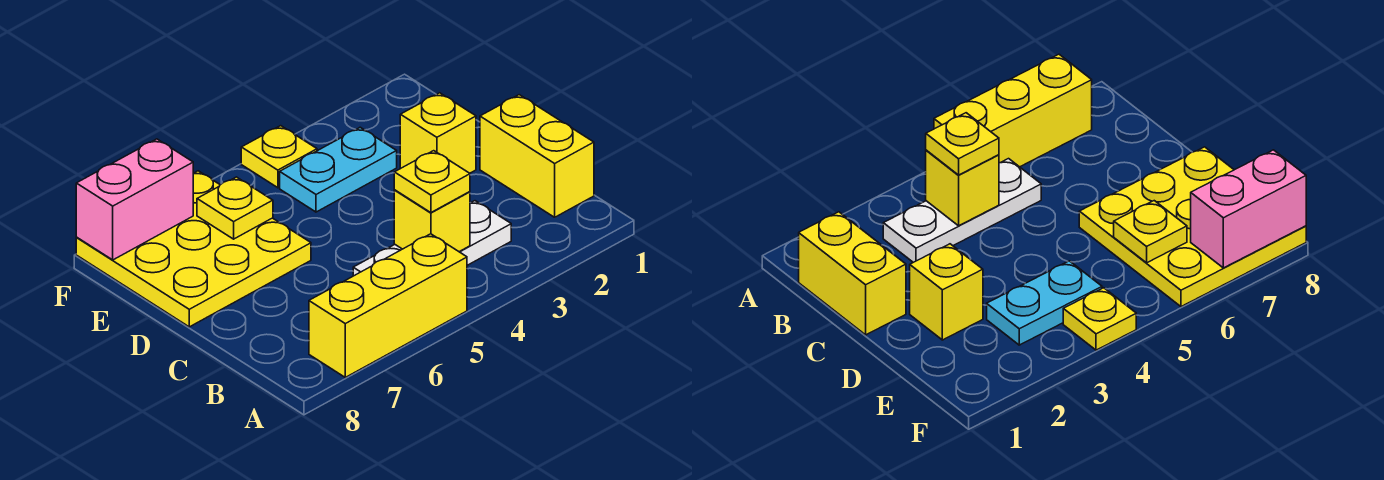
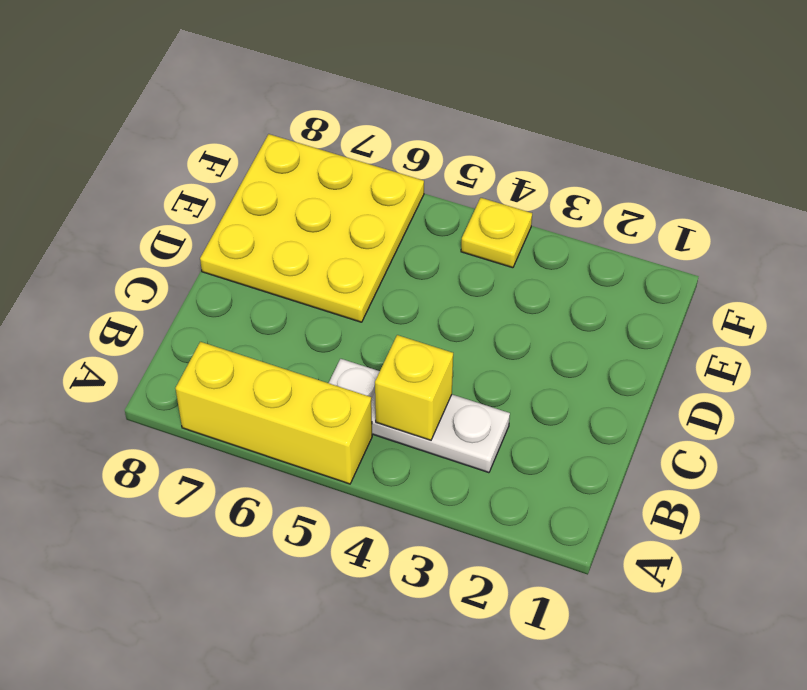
none -> yellow 1x2 brick [480,95,594,217]
none -> yellow 1x1 brick [400,93,476,173]

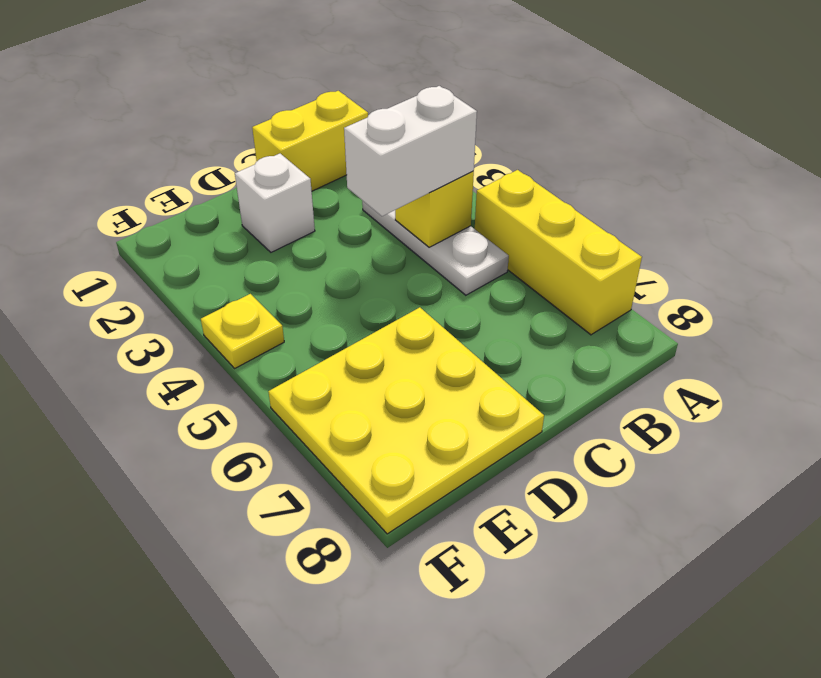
white 1x2 brick [344,86,477,216] -> yellow 1x1 plate [394,151,470,213]
white 1x1 brick [235,154,315,252] -> yellow 1x1 brick [400,93,476,173]
none -> cyan 1x2 plate [280,127,397,212]
none -> yellow 1x1 plate [197,177,273,239]

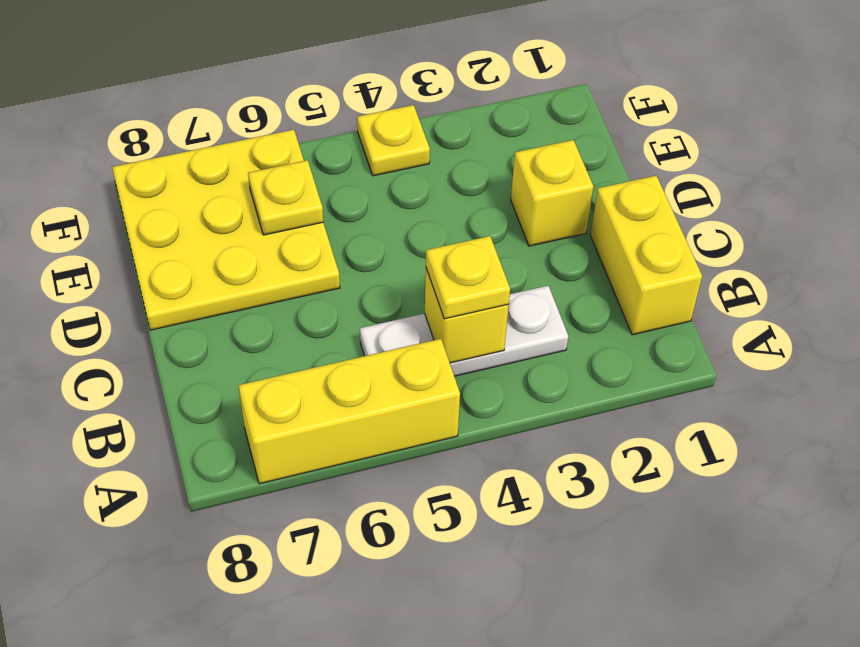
none -> cyan 1x2 plate [280,127,397,212]
none -> pink 1x2 brick [76,139,193,260]

